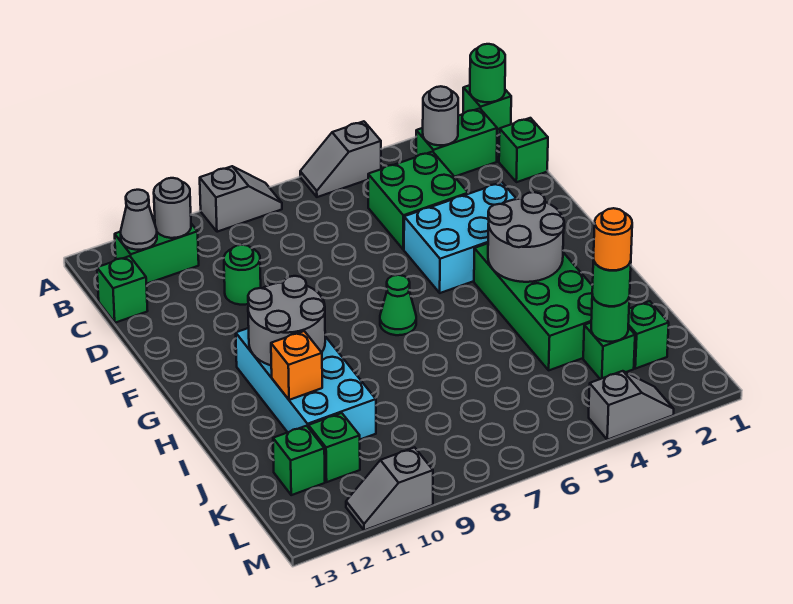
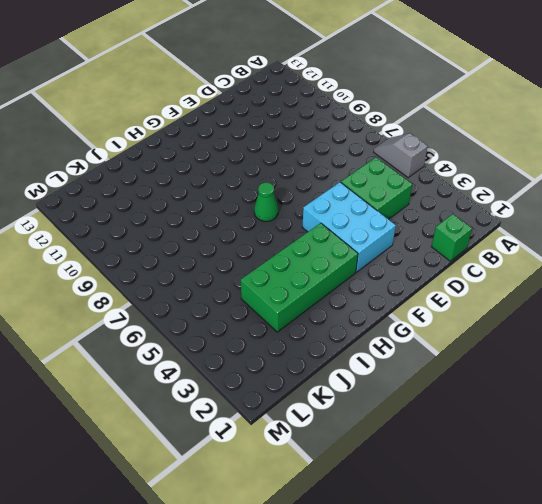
none -> green 1x1 brick [463,85,511,135]
none -> grey 1x2 slope [200,166,282,232]
none -> green 1x2 brick [416,108,497,177]

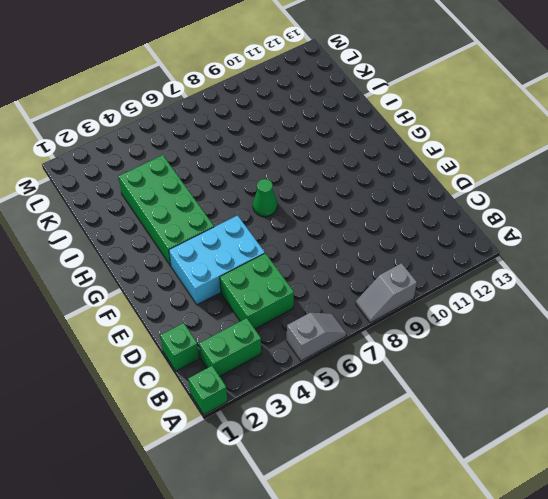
none -> green 1x2 brick [115,220,199,284]
none -> green 1x1 brick [97,256,148,323]
none -> green 1x1 round brick [224,245,261,305]

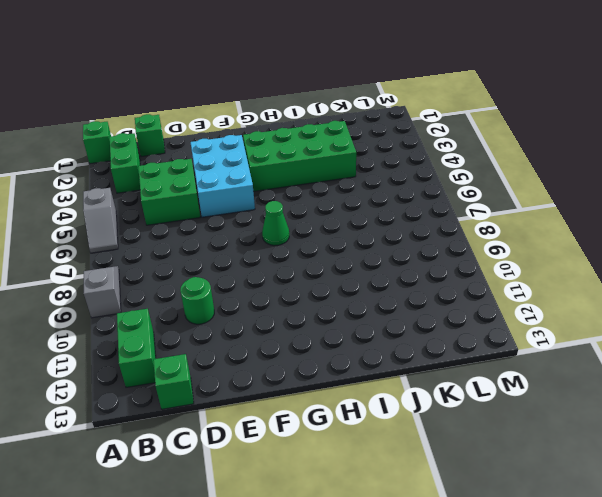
none -> cyan 2x4 brick [236,328,376,439]
none -> green 1x1 brick [628,301,669,369]
none -> green 1x1 brick [583,323,635,379]

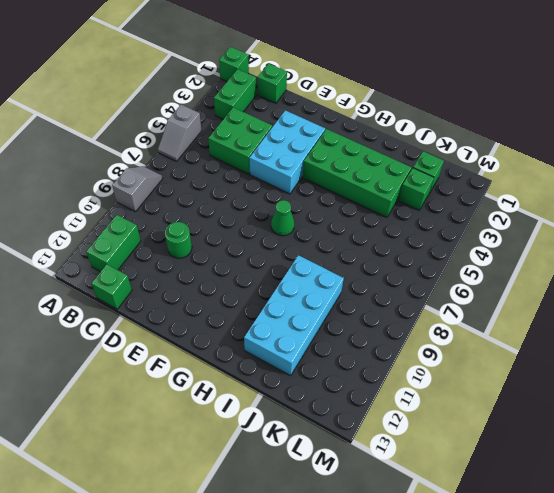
cyan 2x4 brick [244,255,344,376] -> cyan 2x4 brick turned to [236,328,376,439]
none -> green 1x1 brick [308,413,360,482]
none -> green 1x1 brick [273,426,325,495]
none -> grey 1x2 slope [589,371,674,440]

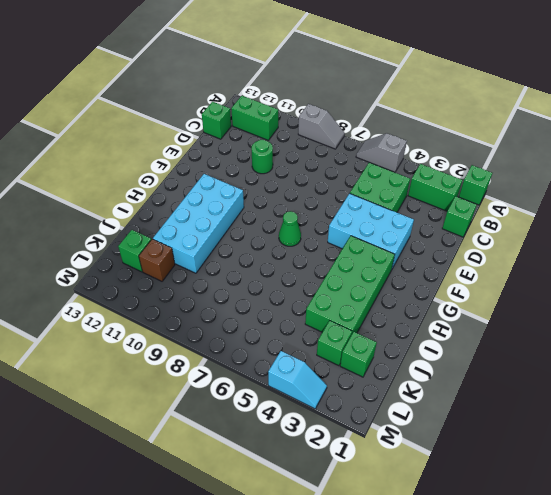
brown 1x1 brick [139,239,175,281] -> green 1x1 brick [308,413,360,482]
cyan 1x2 slope [268,351,327,409] -> grey 1x2 slope [589,371,674,440]
none -> grey 1x2 slope [346,447,433,530]
none -> green 1x1 round brick [470,44,505,102]
none -> grey 1x1 round brick [423,86,458,145]

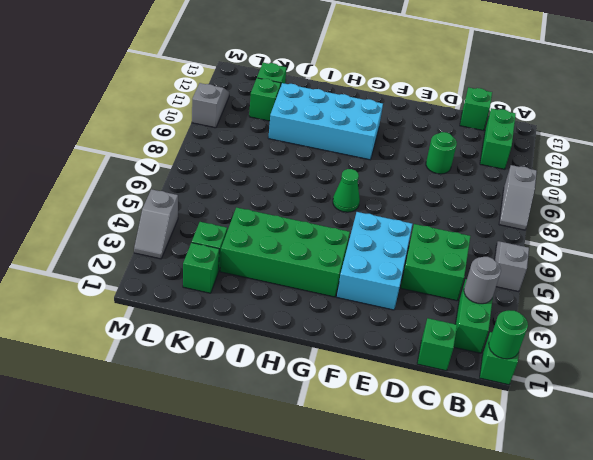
none -> grey 1x1 round brick [154,178,191,238]
none -> grey 1x1 cone [121,190,157,250]
none -> grey 2x2 round brick [488,192,564,282]

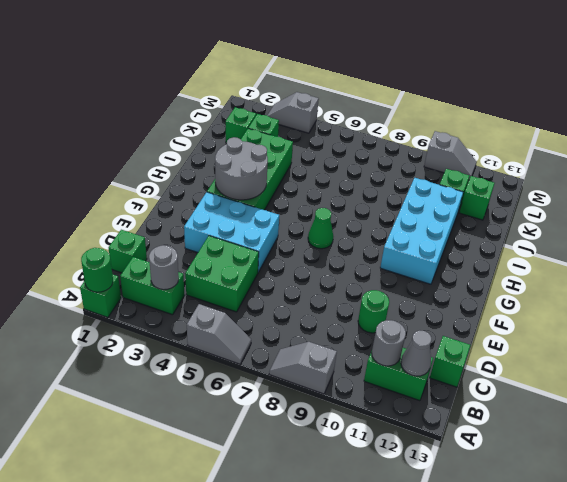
none -> grey 2x2 round brick [248,276,325,365]
none -> orange 1x1 brick [271,331,322,400]
none -> green 1x1 round brick [591,295,630,342]

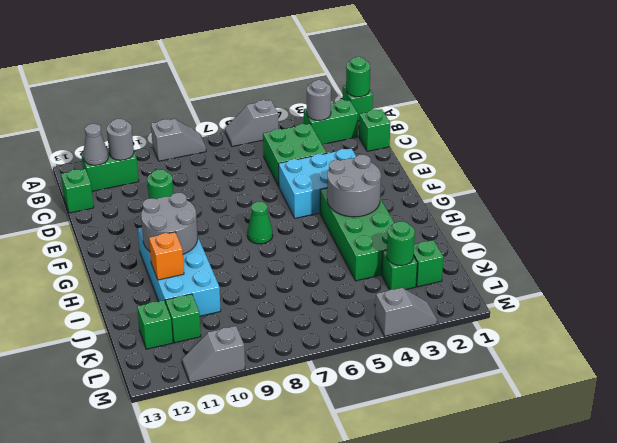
none -> green 1x1 round brick [592,258,631,306]
none -> orange 1x1 round brick [594,208,632,270]

